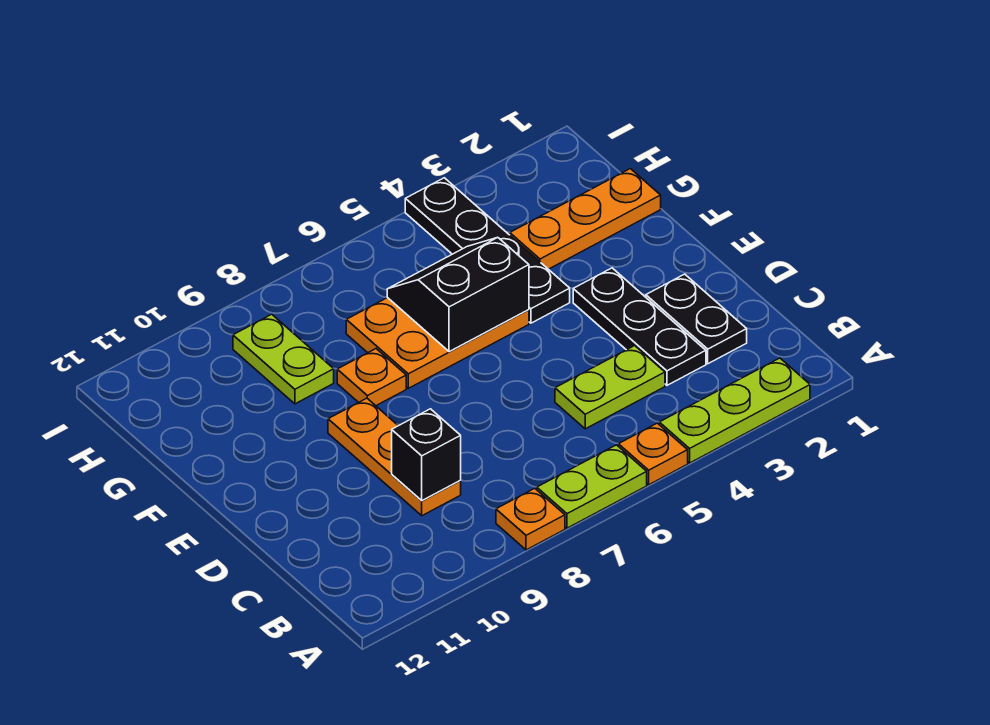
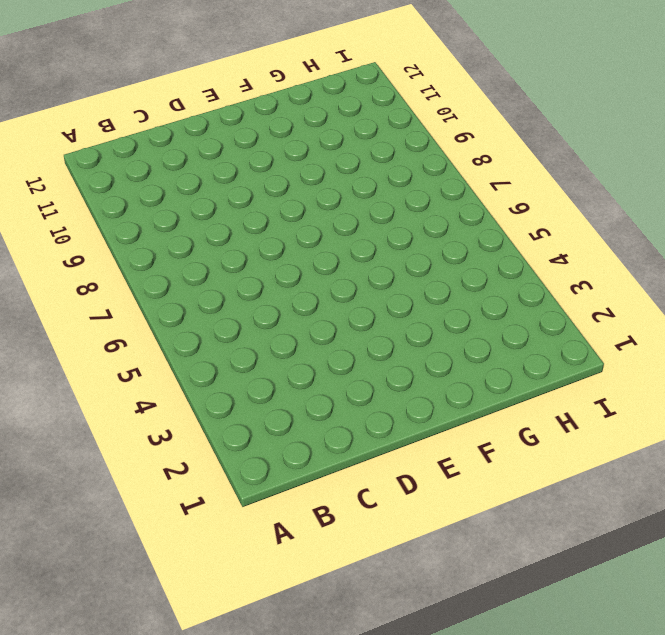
none -> lime 1x3 plate [659,358,810,463]
none -> orange 1x1 plate [618,423,688,485]
none -> lime 1x2 plate [537,445,647,528]

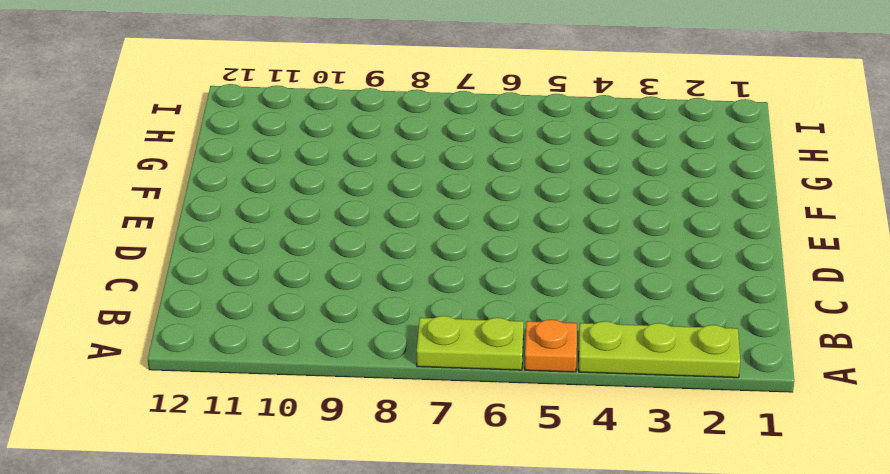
none -> orange 1x1 plate [496,488,565,550]
none -> black 1x2 plate [646,274,747,364]
none -> black 1x3 plate [573,268,706,385]

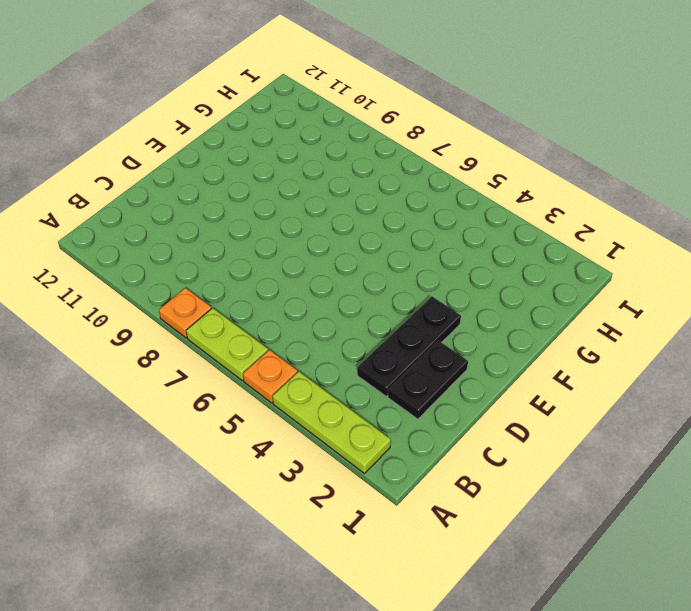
none -> lime 1x2 plate [555,346,665,429]
none -> orange 1x3 plate [328,398,461,516]
none -> black 1x4 plate [405,178,570,323]

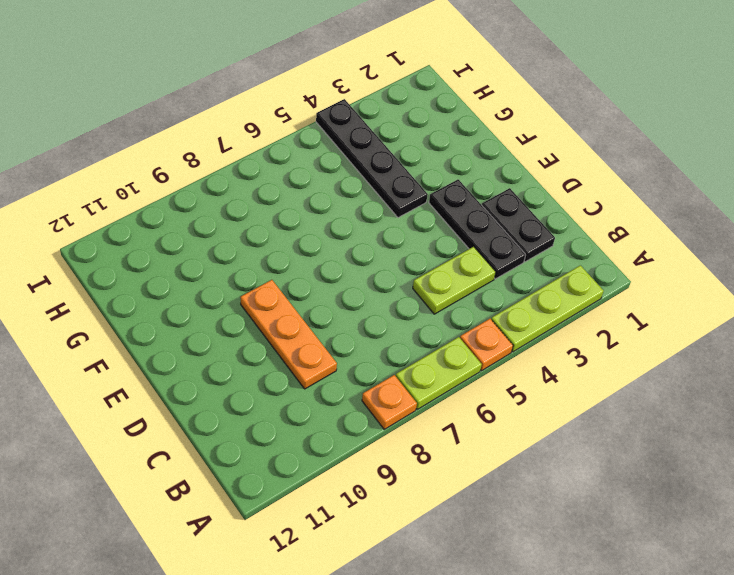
none -> orange 2x3 plate [346,298,529,388]
none -> orange 1x1 plate [337,349,406,406]
none -> orange 1x3 plate [510,169,661,269]

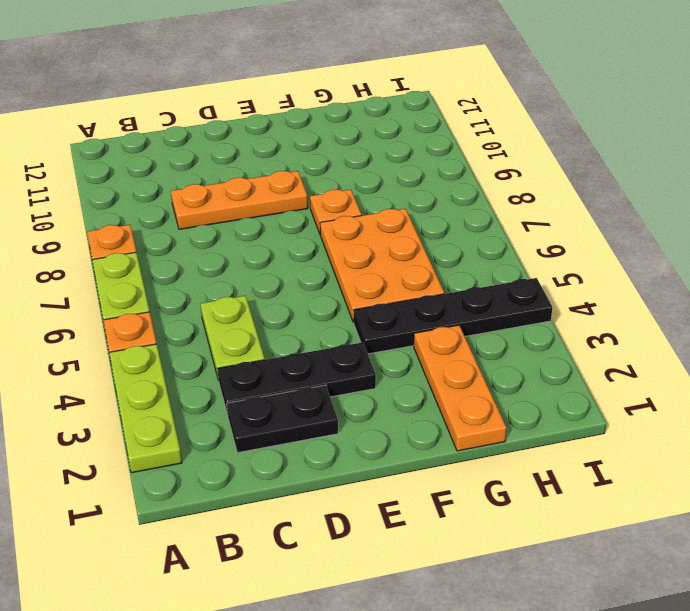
none -> lime 1x2 plate [233,314,334,404]
none -> black 1x1 brick [392,409,461,501]
none -> black 2x2 slope [387,237,529,352]

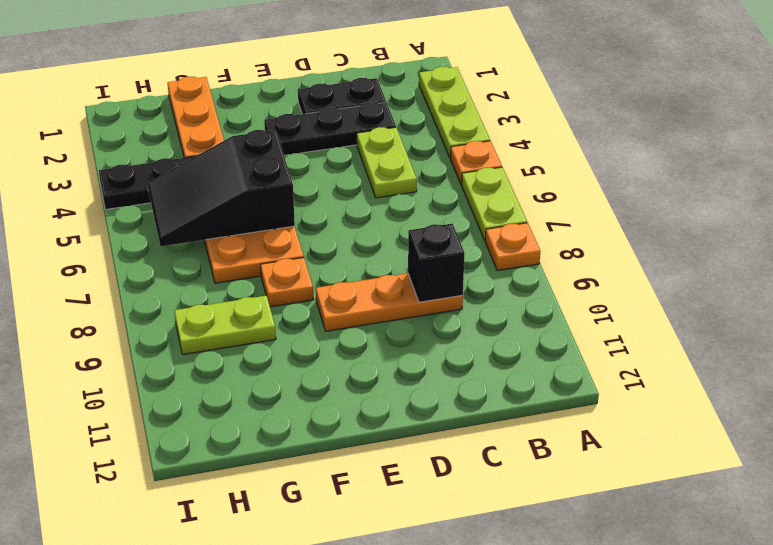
black 2x3 slope [147,130,295,246] -> black 2x2 slope [387,237,529,352]

